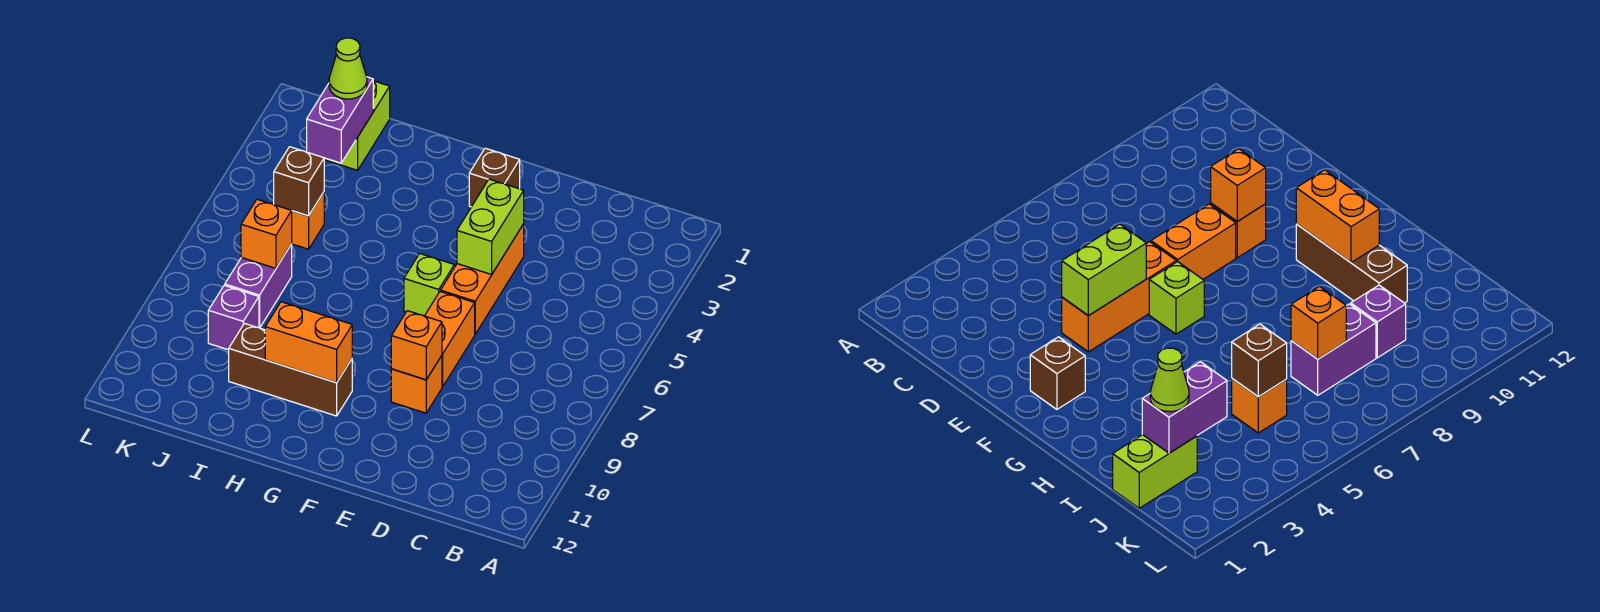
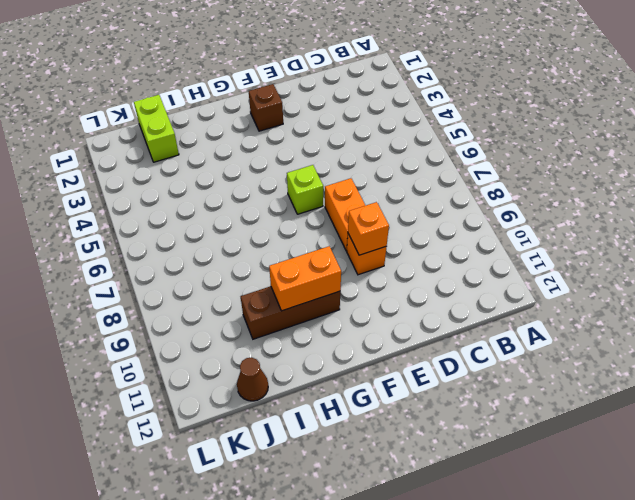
brown 1x1 cone [237,357,268,401] -> none
none -> orange 1x3 brick [441,224,524,334]
none -> orange 1x1 brick [292,192,324,249]
none -> purple 1x2 brick [225,244,292,328]

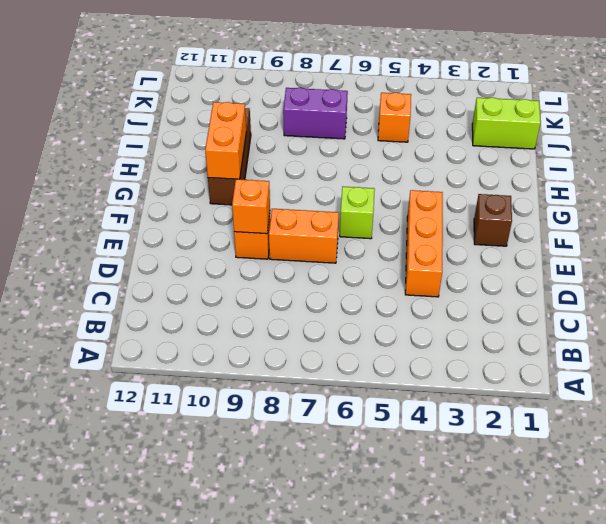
orange 1x3 brick [405,190,443,297] -> orange 1x3 brick turned to [441,224,524,334]
none -> purple 1x1 brick [208,285,259,350]
none -> lime 1x2 brick [457,179,524,274]
none -> purple 1x2 brick [307,77,373,163]

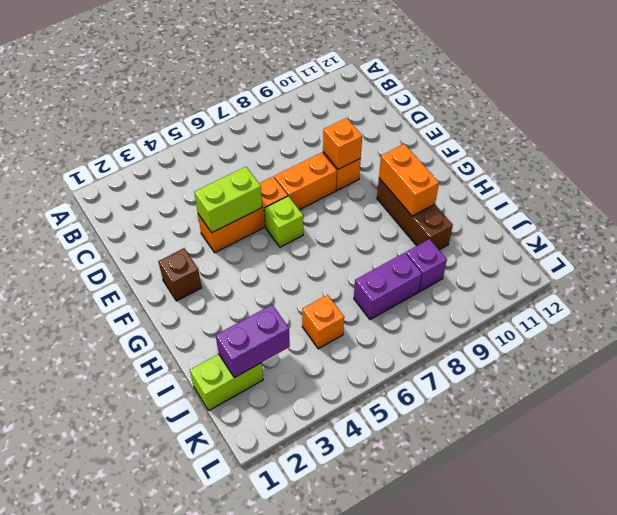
none -> brown 1x1 brick [274,147,324,216]
none -> orange 1x1 brick [241,199,292,268]
none -> lime 1x1 cone [329,38,367,99]

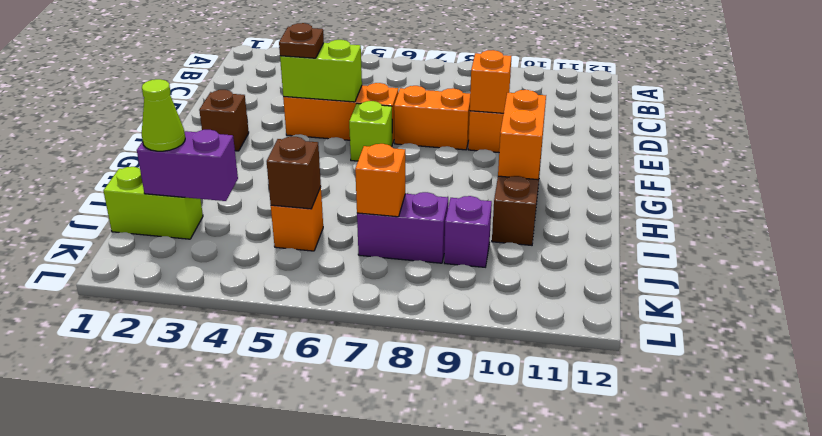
brown 1x1 plate [279,23,324,58] -> none

